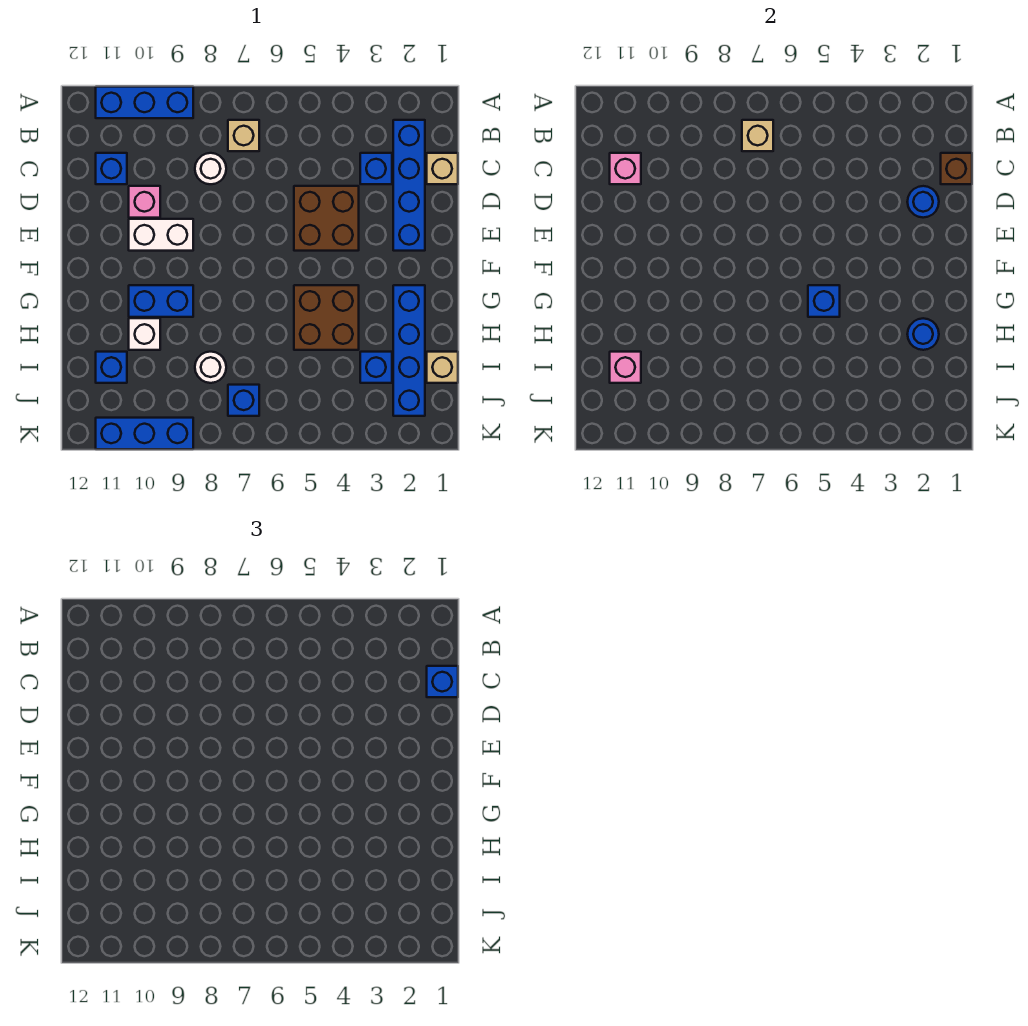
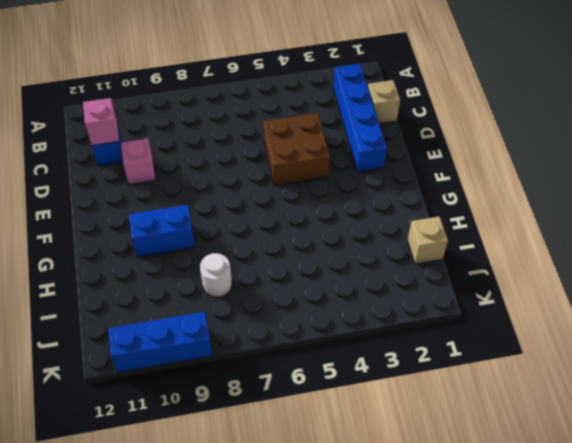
none -> blue 1x3 brick [96,87,193,118]
none -> tan 1x1 brick [228,120,259,151]
none -> blue 1x1 brick [360,153,392,184]

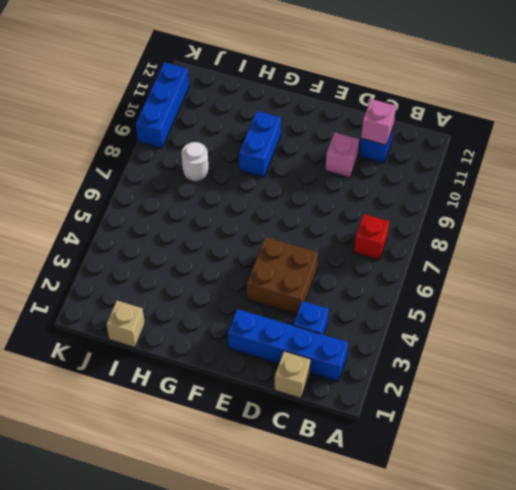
red 1x1 brick [354,214,390,260] -> tan 1x1 brick [228,120,259,151]
none -> blue 1x3 brick [96,87,193,118]
none -> white 1x1 round brick [195,153,226,184]
none -> white 1x2 brick [129,219,193,251]

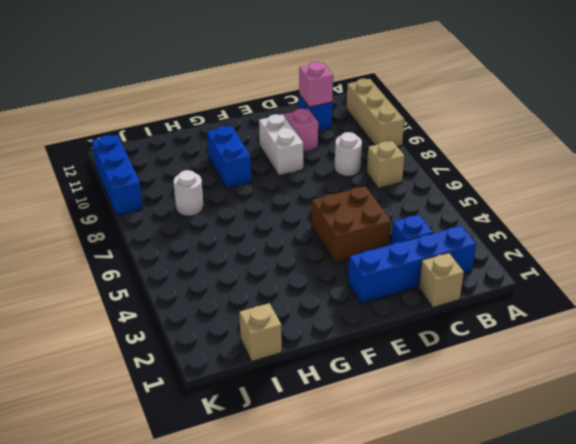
tan 1x3 brick [346,79,404,147] -> blue 1x3 brick [96,87,193,118]
none -> blue 1x4 brick [393,285,425,416]
none -> brown 2x2 brick [294,285,359,350]
none -> white 1x1 brick [129,318,160,350]

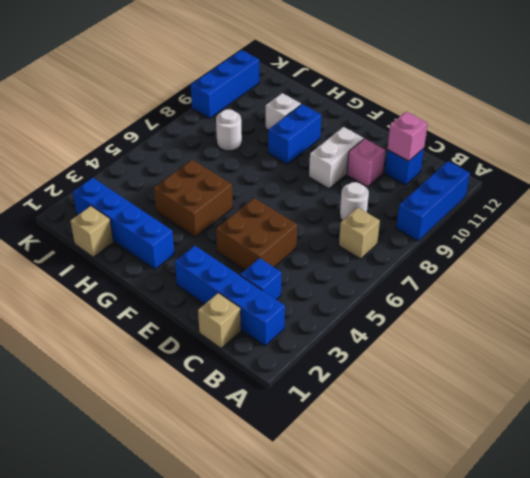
none -> blue 1x1 brick [360,352,392,383]
none -> blue 1x1 brick [96,352,127,383]
none -> blue 1x1 brick [228,385,259,416]

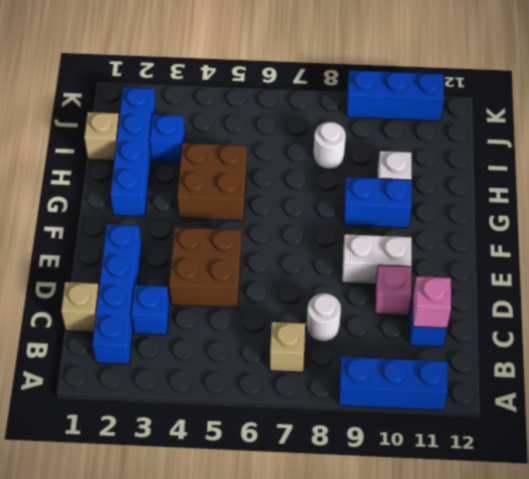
none -> blue 1x1 brick [96,352,127,383]
none -> blue 1x1 brick [228,385,259,416]
none -> tan 1x1 brick [742,120,773,151]

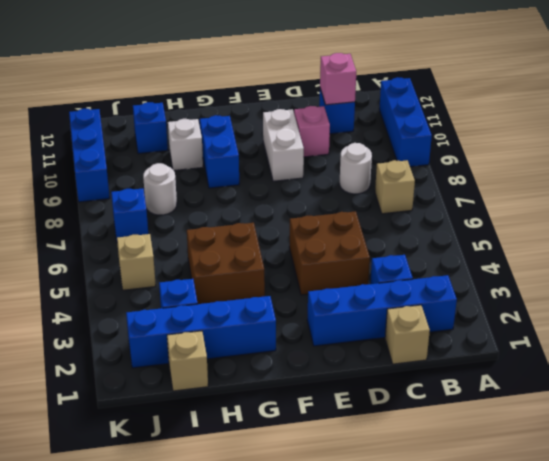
tan 1x1 brick [117,234,156,290] -> tan 1x1 brick moved to [742,120,773,151]
none -> brown 1x1 brick [941,153,972,184]
none -> blue 1x1 round brick [907,186,939,218]
none -> blue 1x1 brick [808,285,840,317]

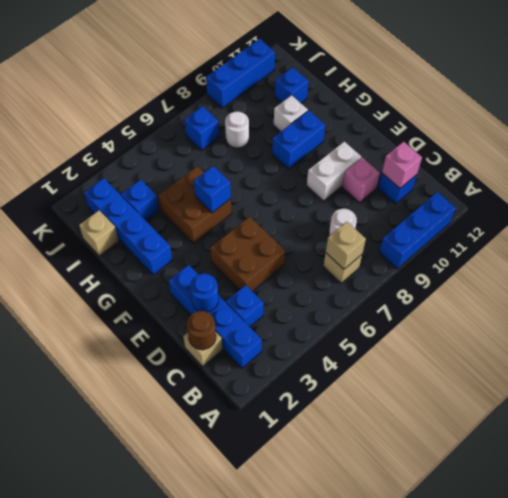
brown 1x1 round brick [187,311,216,350] -> brown 1x1 brick [941,153,972,184]
none -> blue 1x1 round brick [907,318,939,350]
none -> pink 1x1 brick [610,352,641,383]
none -> blue 1x1 brick [427,666,458,697]

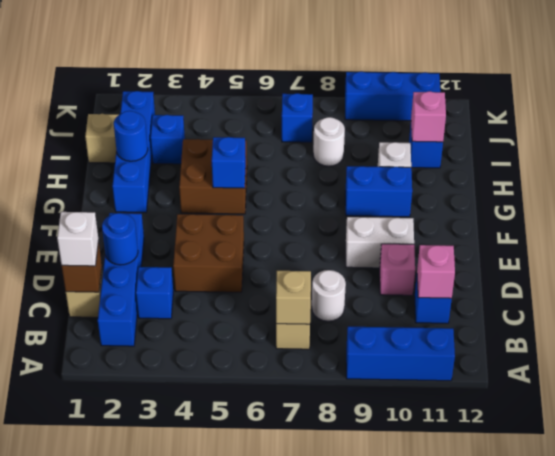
white 1x1 brick [57,212,99,266] -> blue 1x1 brick [427,666,458,697]

